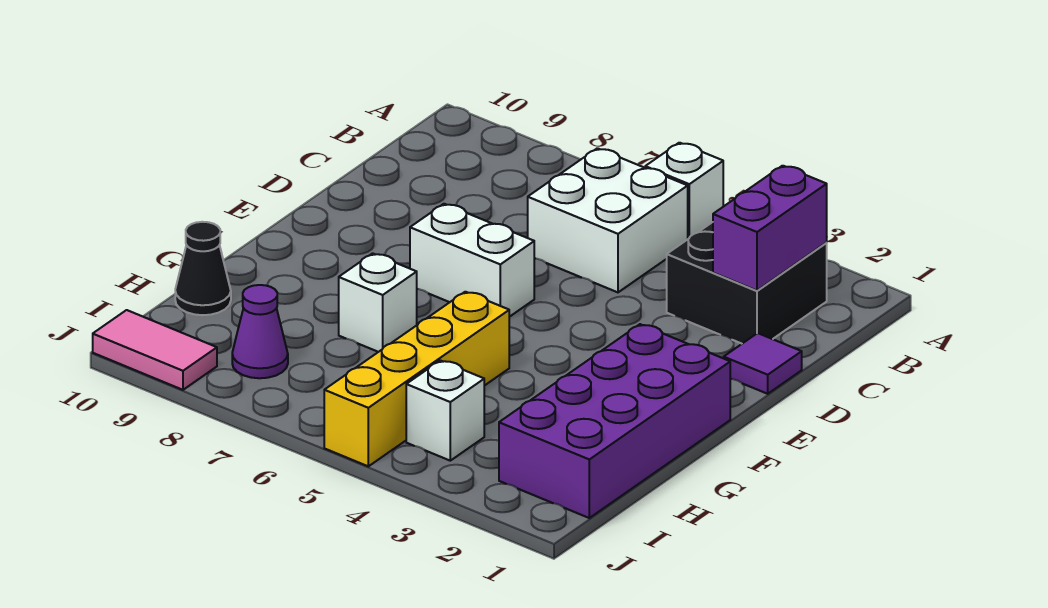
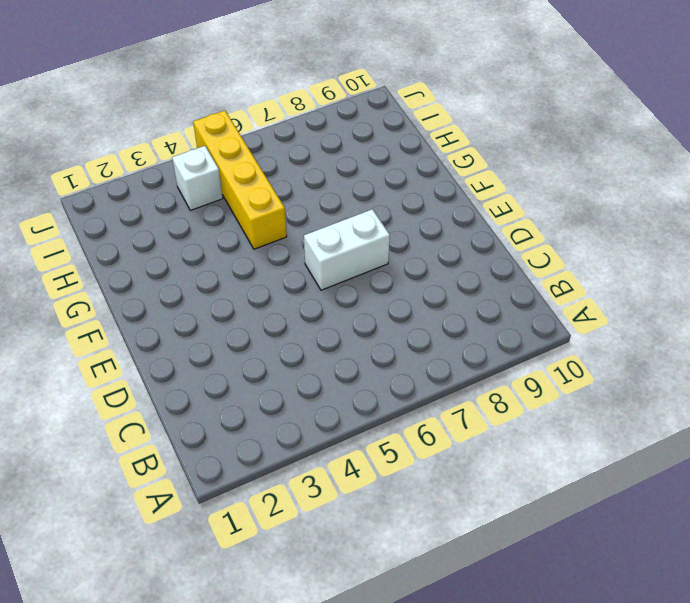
none -> white 1x1 brick [645,143,723,239]
none -> black 2x2 brick [667,222,827,344]
none -> white 2x2 brick [528,148,688,292]

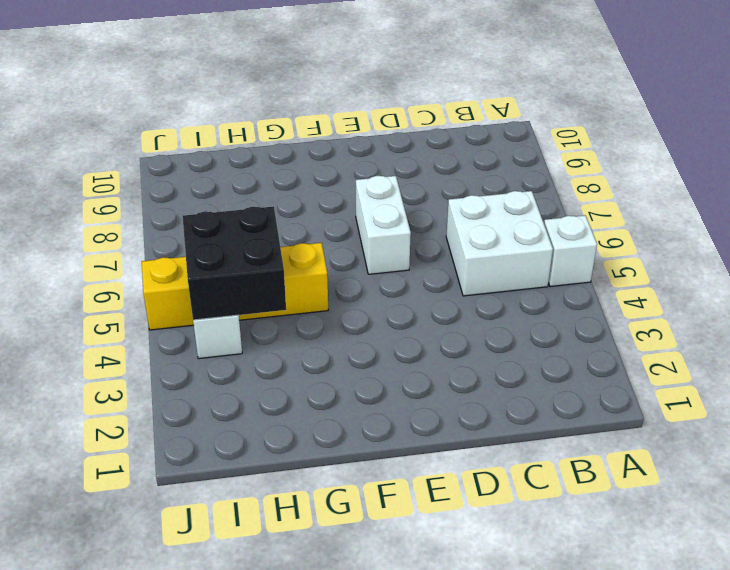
black 2x2 brick [182,206,286,320] -> black 2x2 brick moved to [667,222,827,344]
none -> purple 1x1 tile [724,333,802,394]
none -> purple 2x4 brick [499,324,730,518]
none -> white 1x1 brick [339,253,417,352]

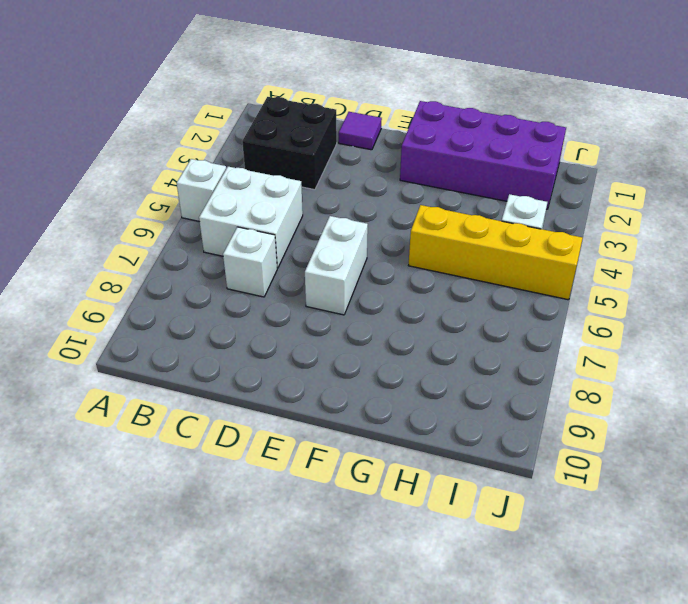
white 1x1 brick [223,227,277,297] -> white 1x1 brick moved to [339,253,417,352]
none -> black 1x1 cone [175,222,231,315]
none -> purple 1x1 cone [232,285,288,378]
none -> pink 1x2 tile [93,310,217,390]

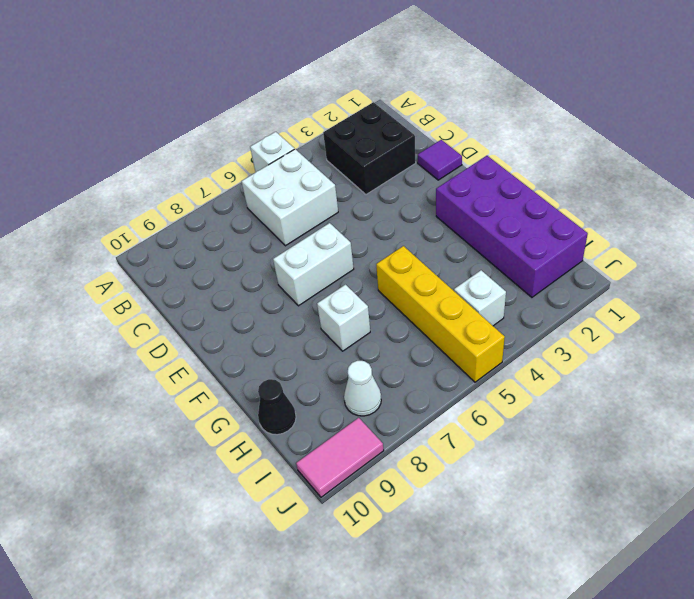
white 1x1 cone [344,361,381,416] -> purple 1x1 cone [232,285,288,378]
none -> purple 1x2 brick [713,166,827,291]

